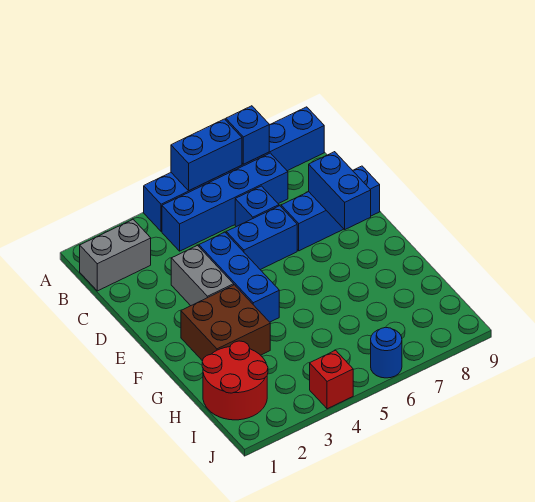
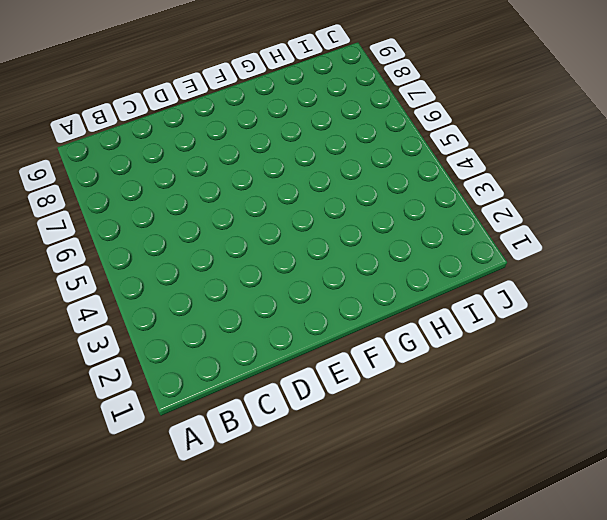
none -> blue 1x6 brick [144,107,324,232]
none -> grey 1x2 brick [80,219,151,291]
none -> blue 1x4 brick [162,153,288,251]

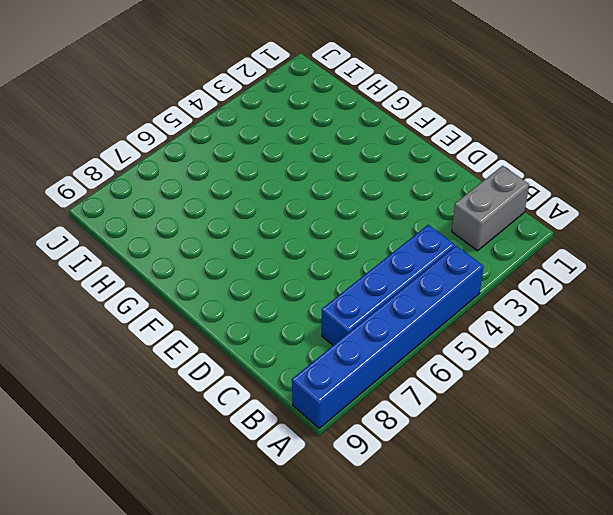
none -> blue 1x1 brick [235,186,279,227]
none -> grey 1x2 brick [171,246,234,306]
none -> blue 1x3 brick [199,232,279,322]

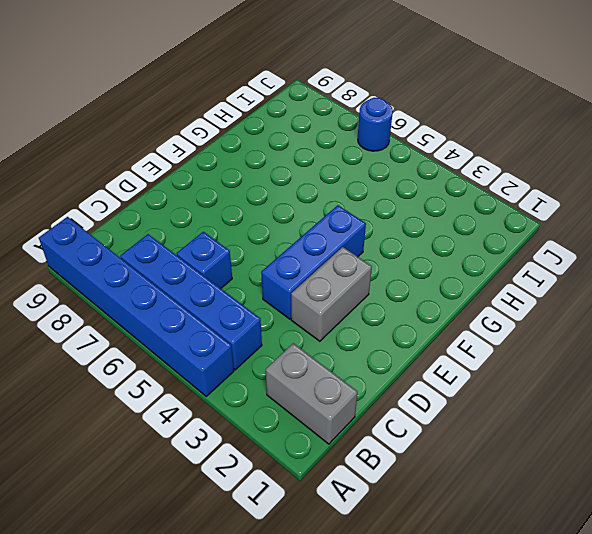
none -> blue 1x2 brick [226,206,297,270]
none -> blue 1x3 brick [281,166,380,251]
none -> brown 2x2 brick [181,285,270,361]

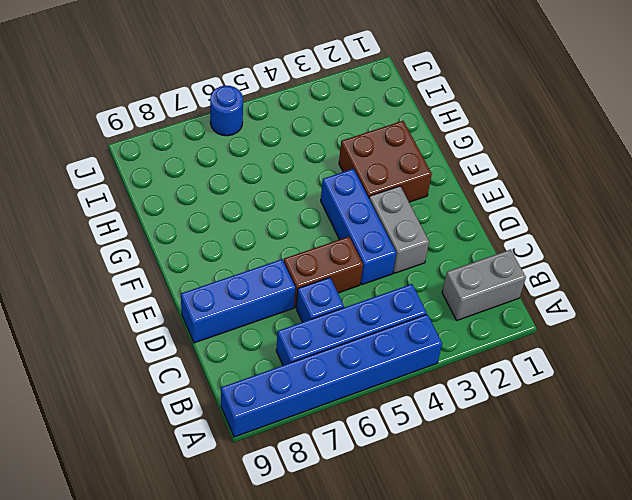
brown 1x2 brick [284,237,363,307] -> blue 1x2 brick [226,206,297,270]
none -> red 2x2 round brick [202,341,268,420]
none -> red 1x1 brick [310,350,353,409]
none -> blue 1x2 brick [171,119,242,191]

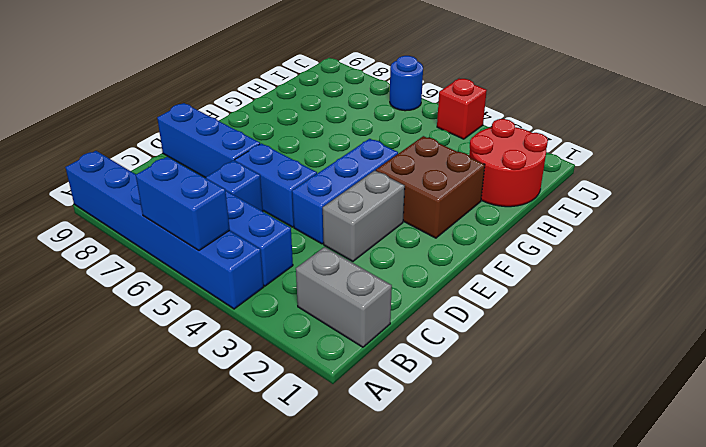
none -> blue 1x1 brick [226,106,269,164]
none -> blue 1x2 brick [309,152,371,229]

